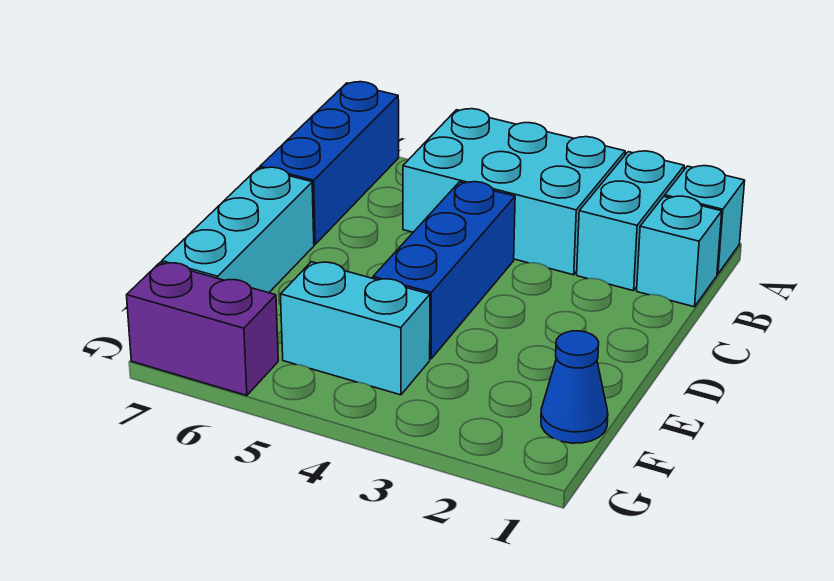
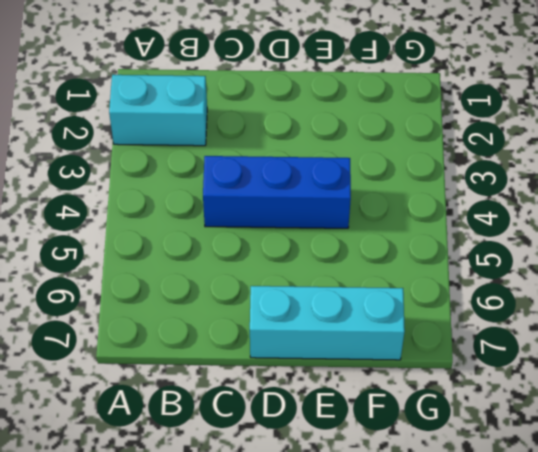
none -> cyan 1x1 brick [665,166,745,274]
none -> cyan 2x3 brick [403,109,625,275]

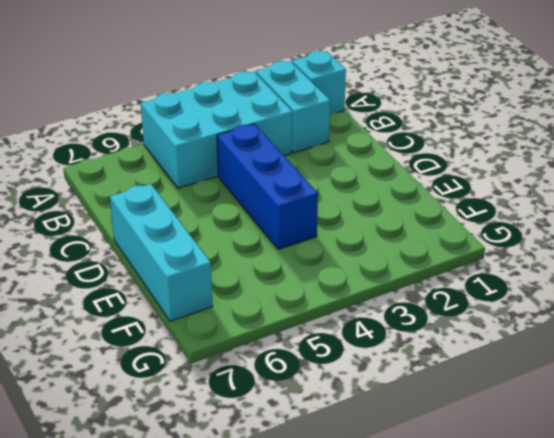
none -> blue 1x3 brick [260,82,399,244]
none -> cyan 1x1 brick [637,196,722,307]

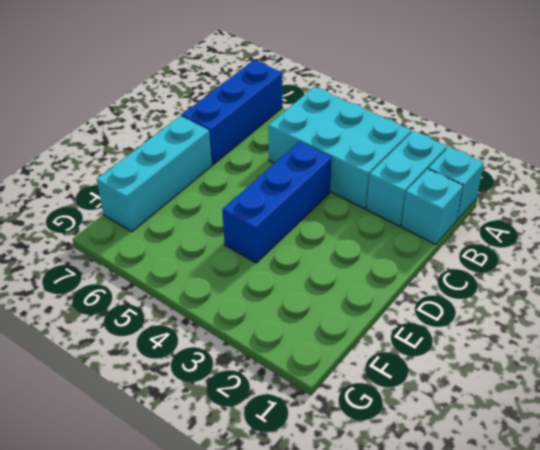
none -> blue 1x1 cone [541,331,608,443]
none -> cyan 1x2 brick [281,262,430,395]

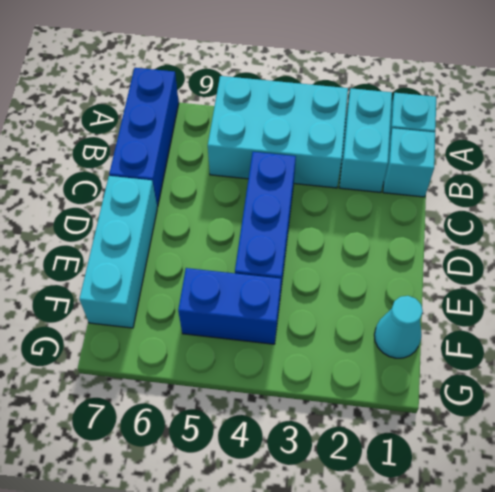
cyan 1x1 cone [374,296,423,358] -> blue 1x1 cone [541,331,608,443]
blue 1x2 brick [178,268,281,344] -> cyan 1x2 brick [281,262,430,395]
none -> purple 1x2 brick [127,262,278,396]

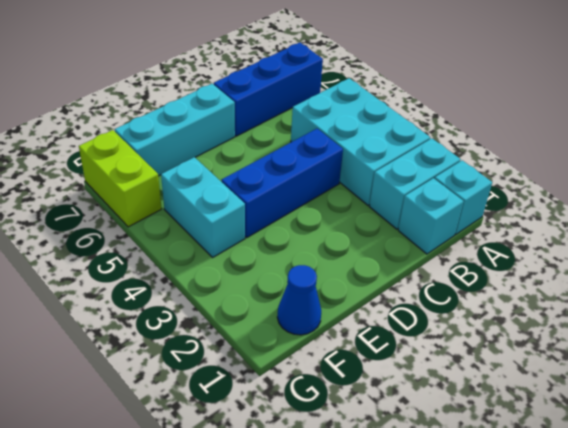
lime 1x2 brick [79,130,162,227] -> purple 1x2 brick [127,262,278,396]

